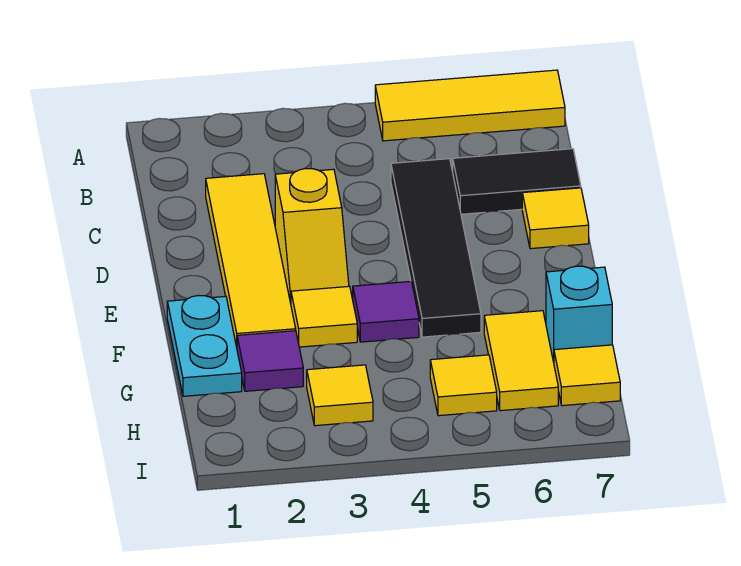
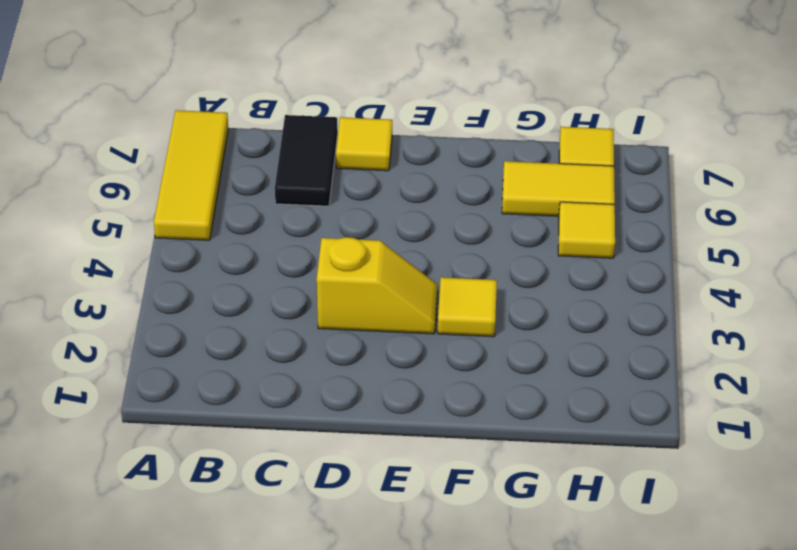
none -> yellow 1x4 tile [206,174,296,347]
none -> black 1x4 tile [391,159,481,337]
none -> cyan 1x2 plate [167,296,242,396]

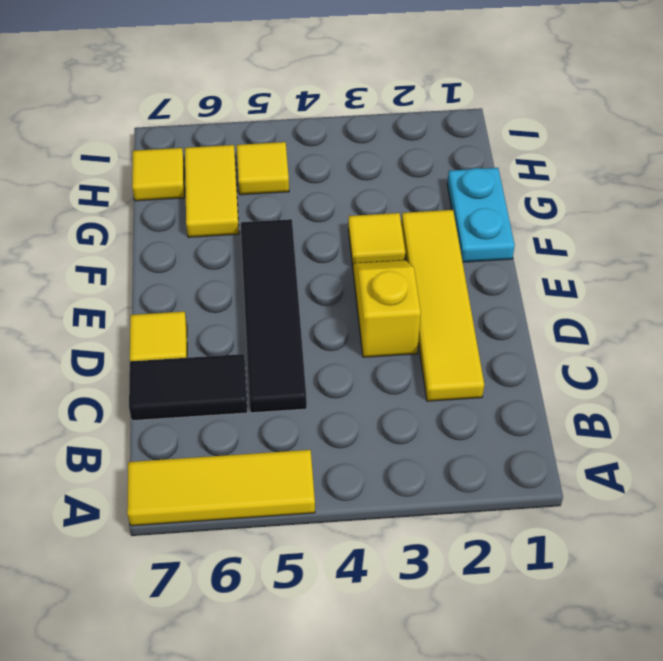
none -> purple 1x1 tile [353,281,419,342]
none -> purple 1x1 tile [237,331,303,391]
none -> cyan 1x1 brick [546,266,612,362]

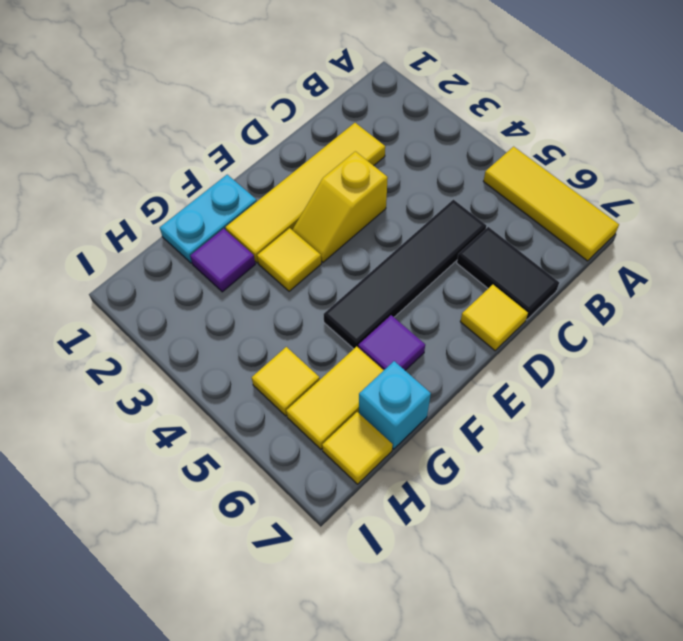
purple 1x1 tile [358,315,425,370] -> purple 1x1 tile moved to [353,281,419,342]
none -> yellow 1x1 tile [307,365,373,426]

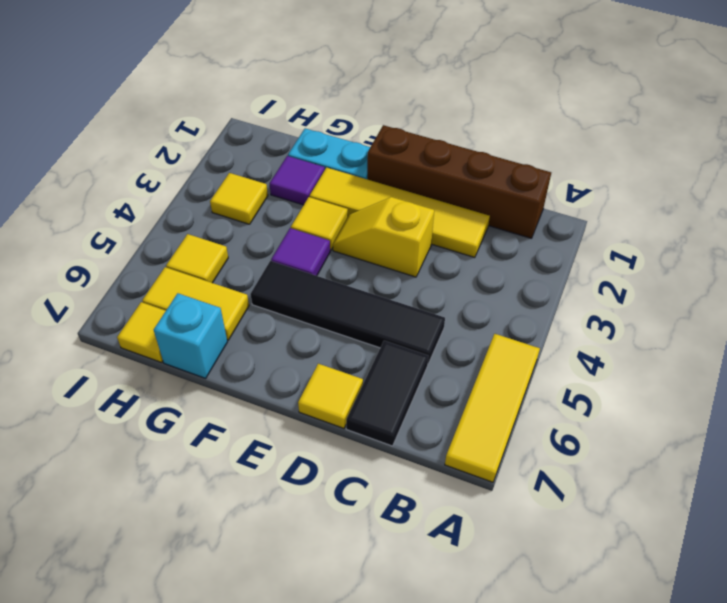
brown 1x4 brick [367,125,551,238] -> none

